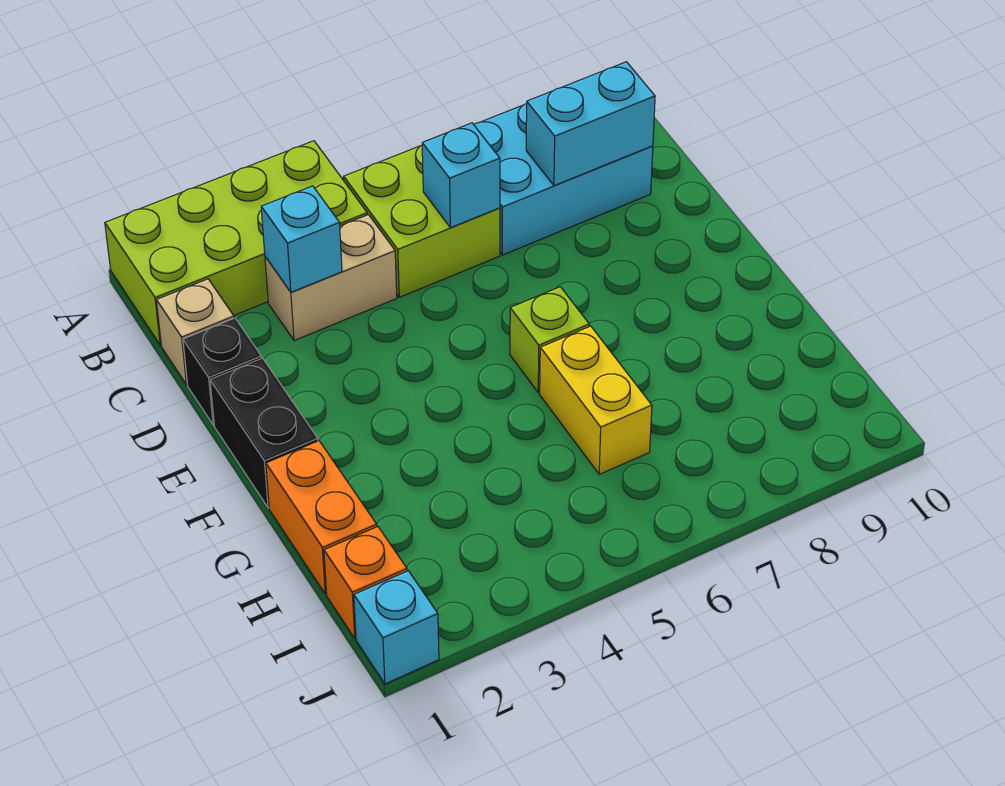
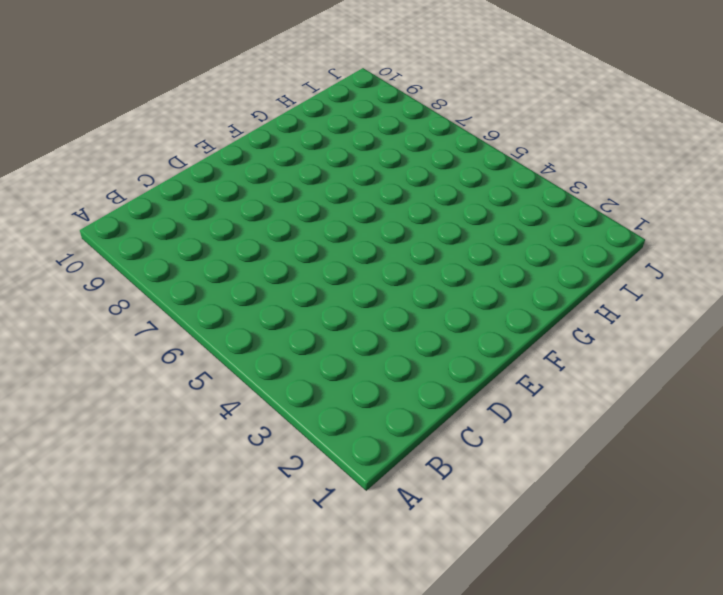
none -> lime 2x4 brick [105,141,367,345]
none -> lime 2x2 brick [344,145,500,297]
none -> cyan 2x3 brick [474,103,653,255]

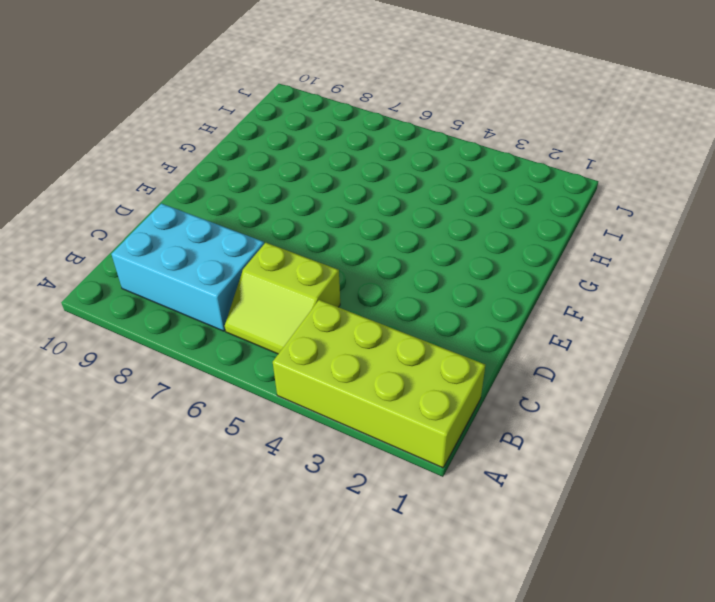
lime 2x2 slope [225,243,340,354] -> lime 2x2 brick [344,145,500,297]
none -> tan 1x1 brick [156,279,234,385]
none -> tan 1x2 brick [265,215,397,341]
none -> black 1x1 brick [183,318,262,425]

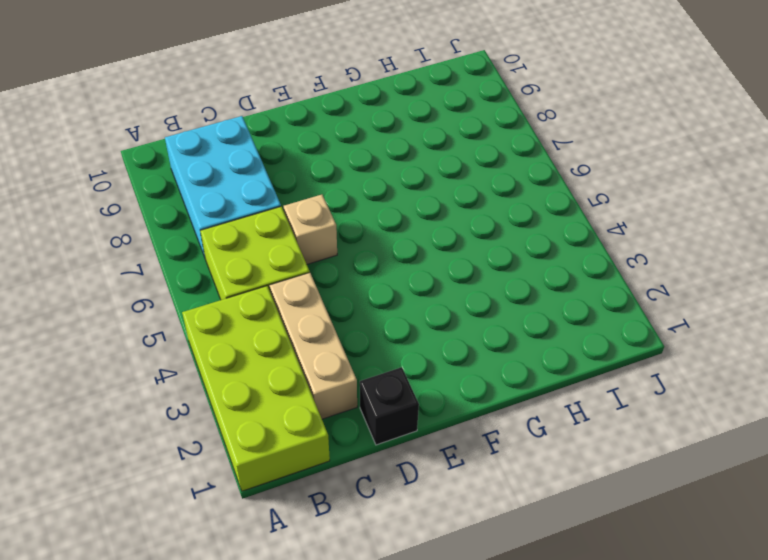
tan 1x3 brick [270,273,357,419] -> tan 1x2 brick [265,215,397,341]
tan 1x1 brick [284,195,337,264] -> tan 1x1 brick moved to [156,279,234,385]
none -> black 1x2 brick [210,358,318,508]
none -> lime 1x1 brick [510,287,589,393]
none -> orange 1x2 brick [266,441,377,594]

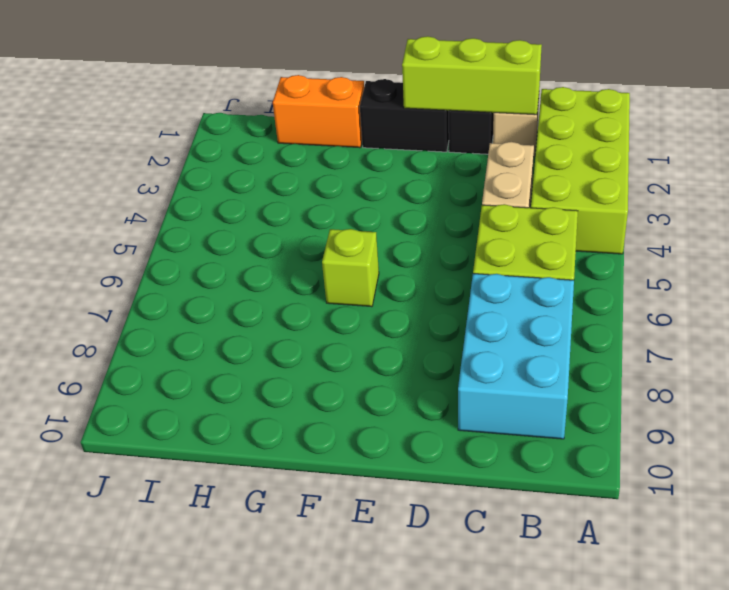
lime 1x3 brick [402,36,542,115] -> none
none -> yellow 1x2 brick [540,326,652,474]
none -> orange 1x1 brick [324,527,407,638]
none -> cyan 1x1 brick [354,571,439,684]

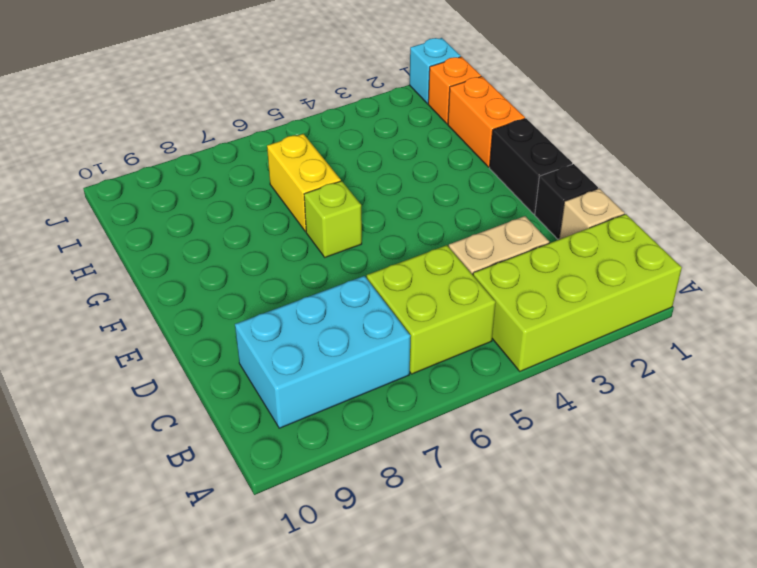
none -> cyan 1x1 brick [261,186,342,292]
none -> cyan 1x1 brick [422,123,500,228]
none -> cyan 1x2 brick [526,62,655,186]

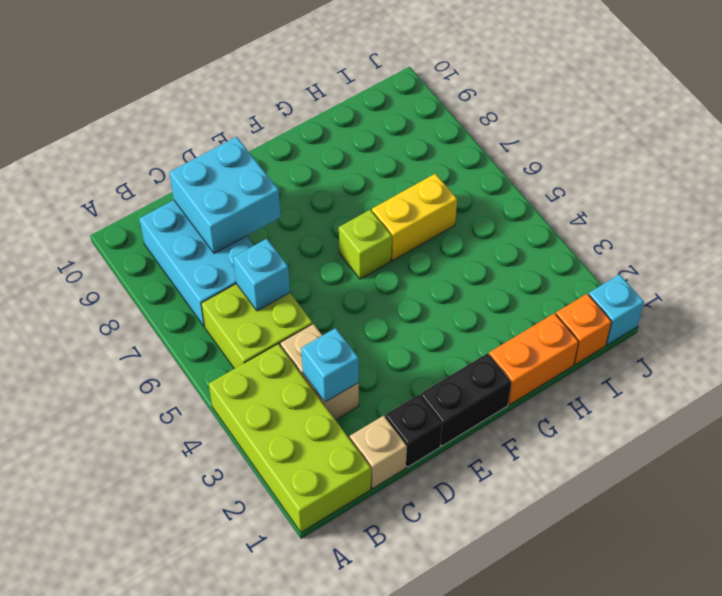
cyan 2x2 brick [169,137,281,253] -> cyan 1x2 brick [526,62,655,186]

